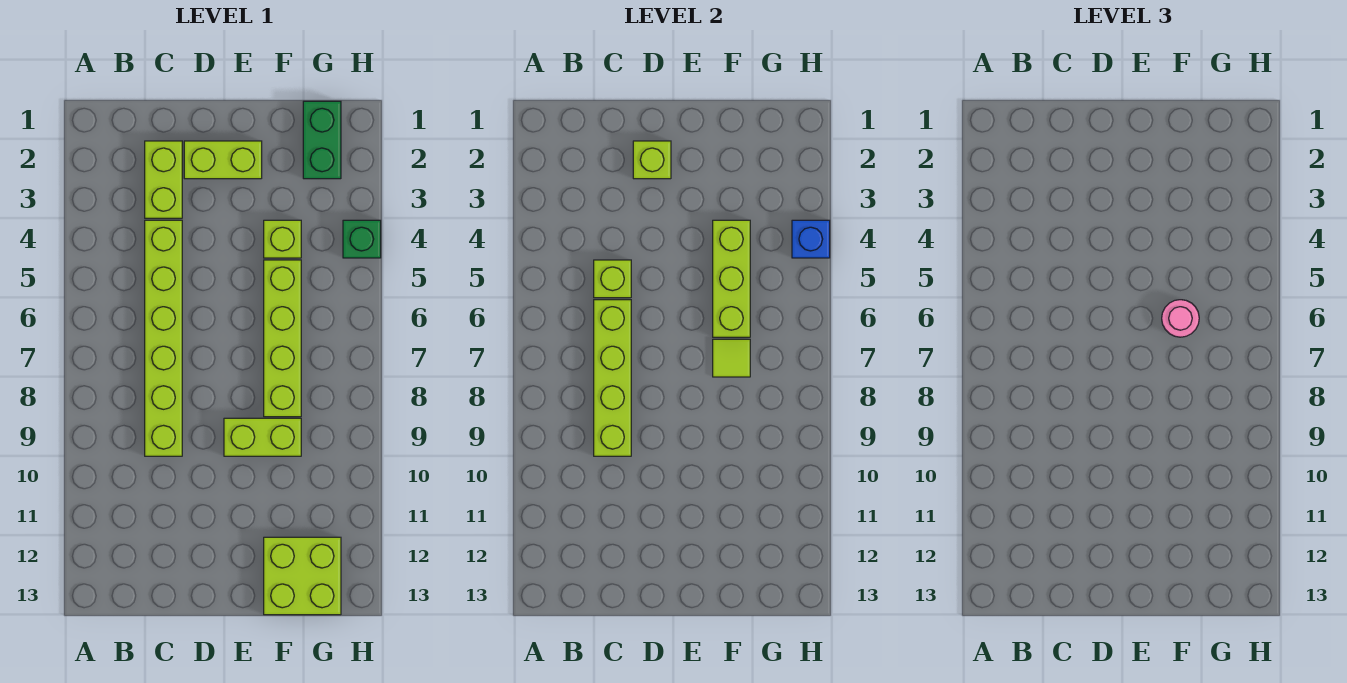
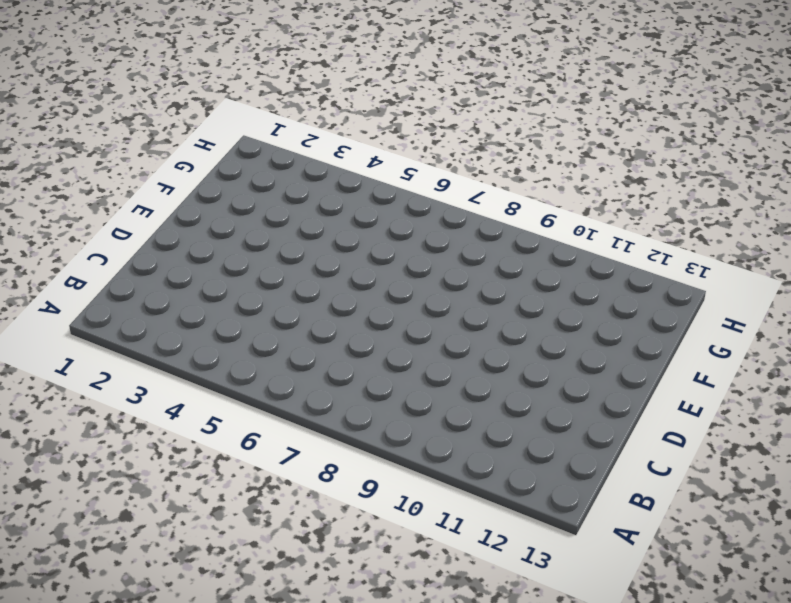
none -> lime 1x2 brick [145,141,182,218]
none -> lime 1x6 brick [145,220,182,456]
none -> lime 1x2 brick [184,141,262,179]

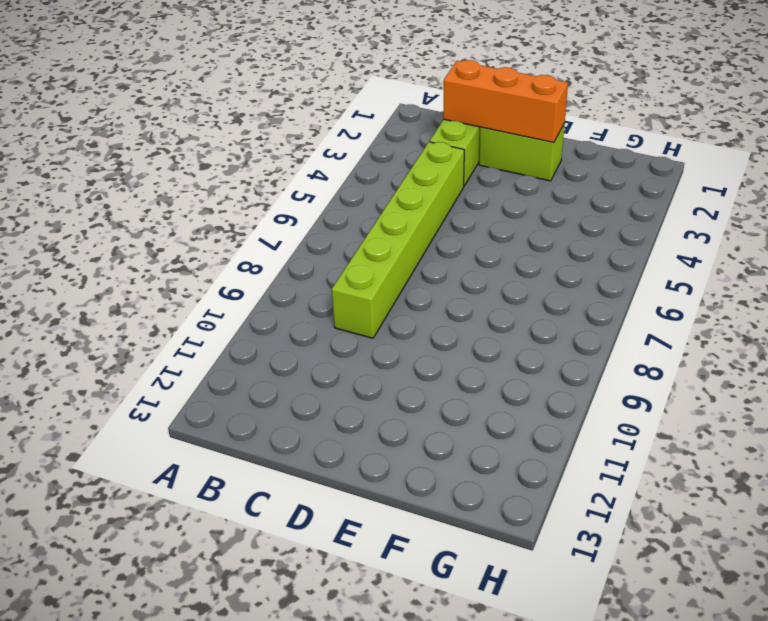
orange 1x3 brick [443,60,568,142] -> lime 1x1 brick [633,141,671,179]
none -> lime 1x2 brick [224,418,301,456]
none -> lime 1x1 brick [264,220,301,258]
none -> lime 1x4 brick [264,260,301,417]

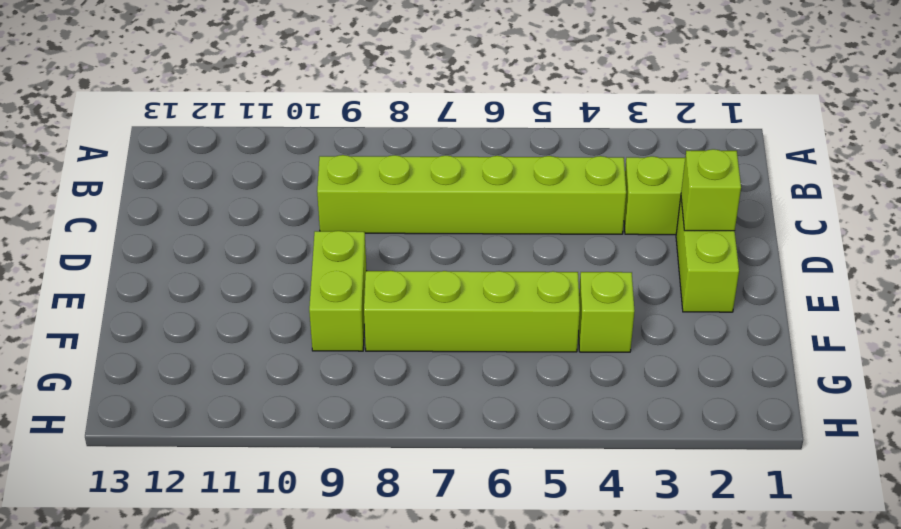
none -> lime 2x2 brick [264,537,341,615]
none -> green 1x2 brick [303,101,341,179]
none -> green 1x1 brick [343,220,381,258]

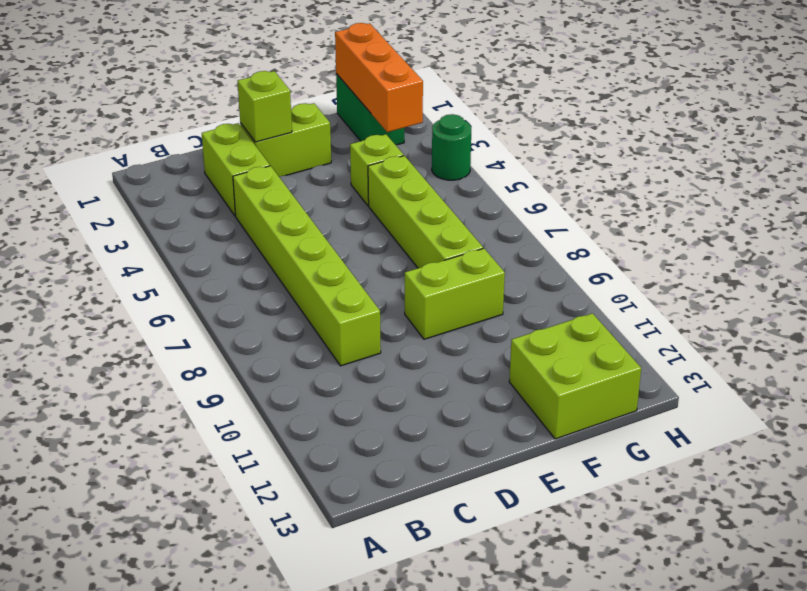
orange 1x3 brick [335,23,423,132] -> none
green 1x1 round brick [432,114,471,180] -> green 1x1 brick [343,220,381,258]
none -> lime 1x1 brick [594,260,631,298]
none -> lime 1x4 brick [594,300,631,456]
none -> lime 1x3 brick [713,220,750,337]

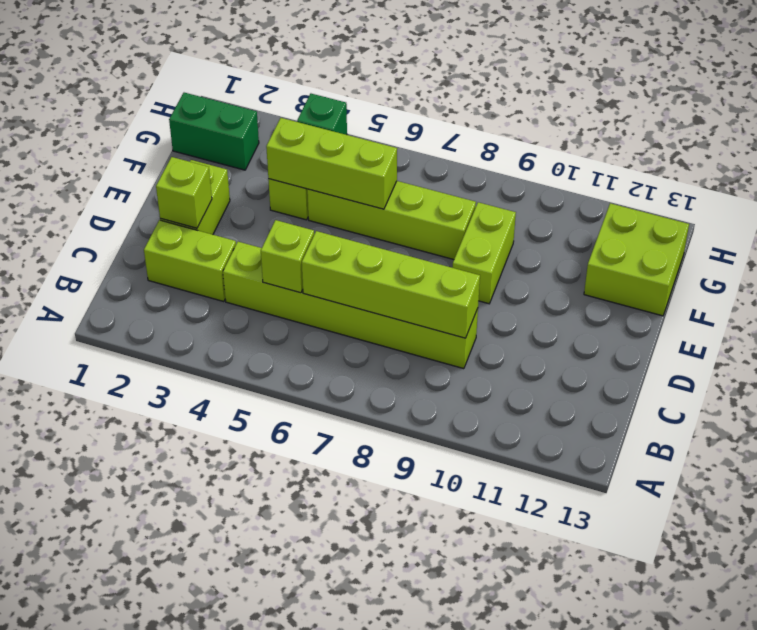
none -> lime 1x1 tile [713,339,750,377]
none -> blue 1x1 brick [792,220,830,258]
none -> pink 1x1 round brick [1162,300,1199,337]

